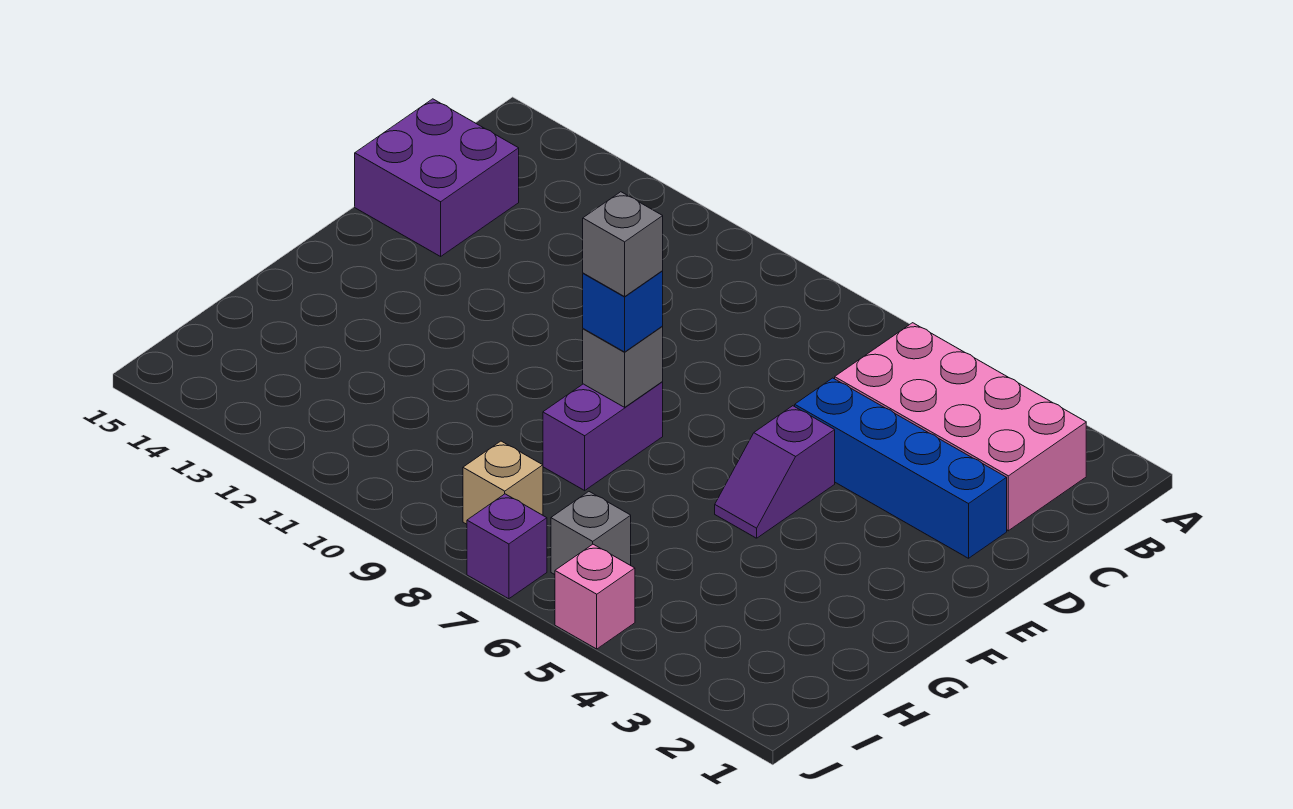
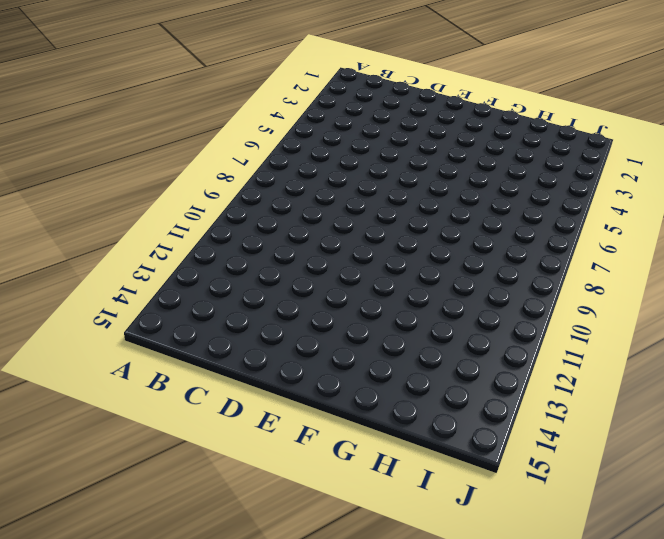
none -> pink 2x4 brick [835,323,1086,531]
none -> purple 2x2 brick [355,99,519,256]
none -> blue 1x4 brick [795,378,1007,558]

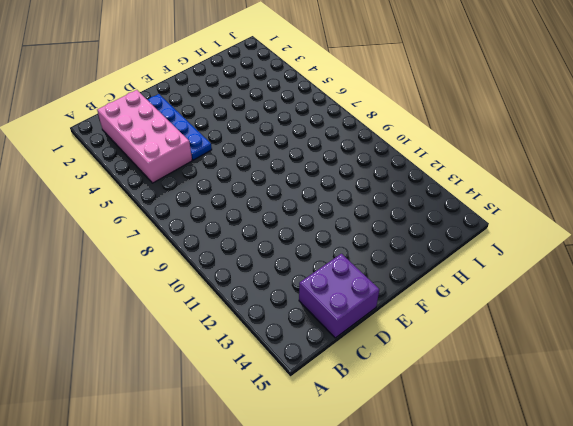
blue 1x4 plate [148,94,212,160] -> blue 1x4 brick [795,378,1007,558]
none -> purple 1x2 slope [715,406,835,538]
none -> purple 1x2 brick [543,382,663,490]
none -> grey 1x1 brick [551,492,631,575]

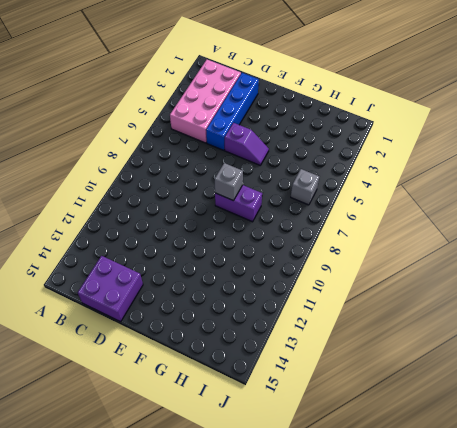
none -> tan 1x1 brick [463,441,543,524]
none -> pink 1x1 brick [555,544,635,649]
none -> purple 1x1 brick [467,494,547,599]

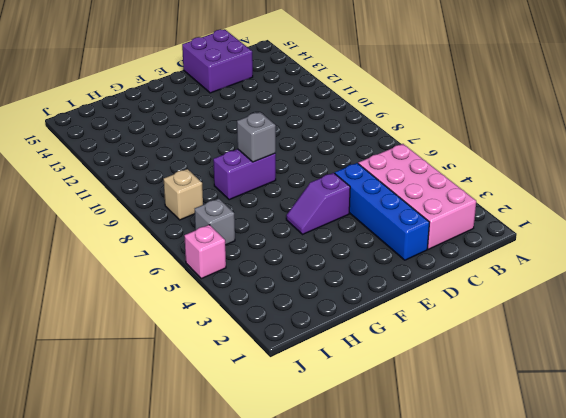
none -> purple 1x1 brick [467,494,547,599]
none -> blue 1x1 brick [583,271,663,352]
none -> grey 1x1 brick [583,192,663,297]

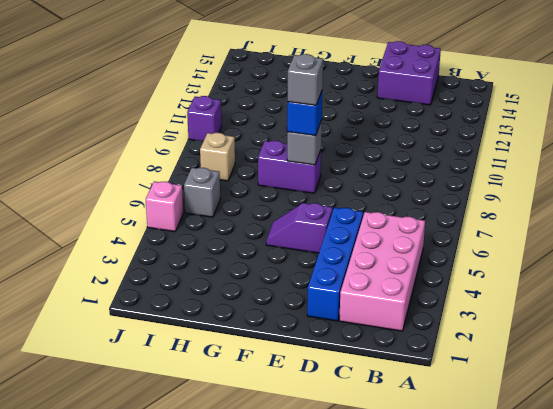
purple 1x1 brick [187,96,222,141] -> purple 1x1 brick moved to [467,494,547,599]

